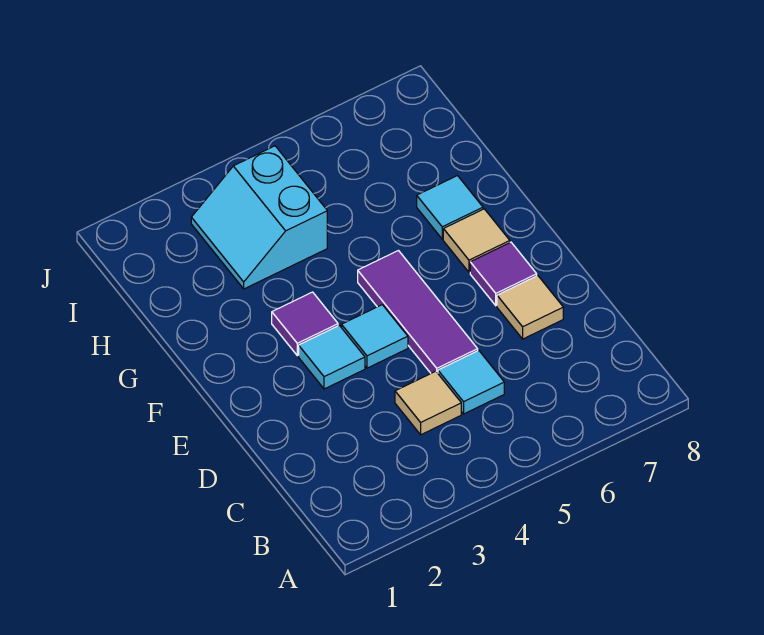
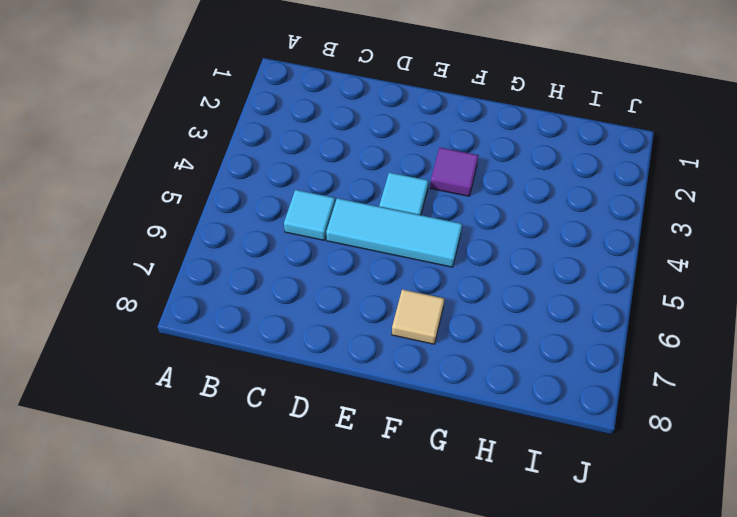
cyan 1x3 tile [326,198,462,267] -> purple 1x3 tile [358,251,478,373]
none -> tan 1x1 tile [395,371,461,435]
none -> tan 1x1 tile [497,276,563,339]

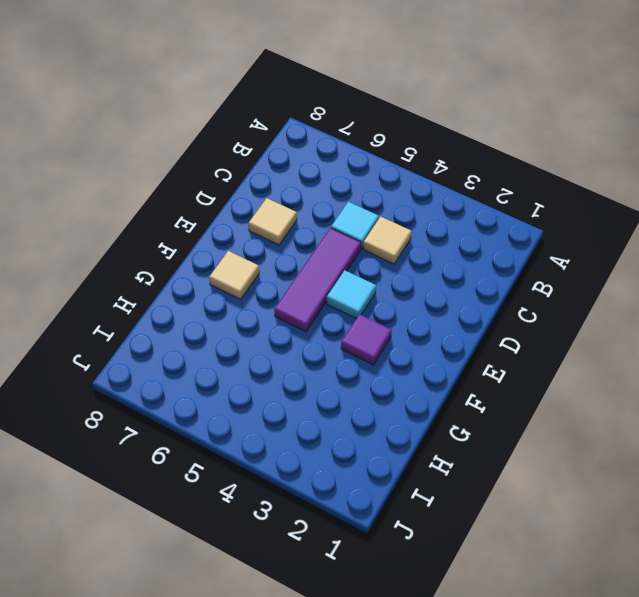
none -> cyan 1x1 tile [299,325,365,389]
none -> purple 1x1 tile [470,242,537,306]

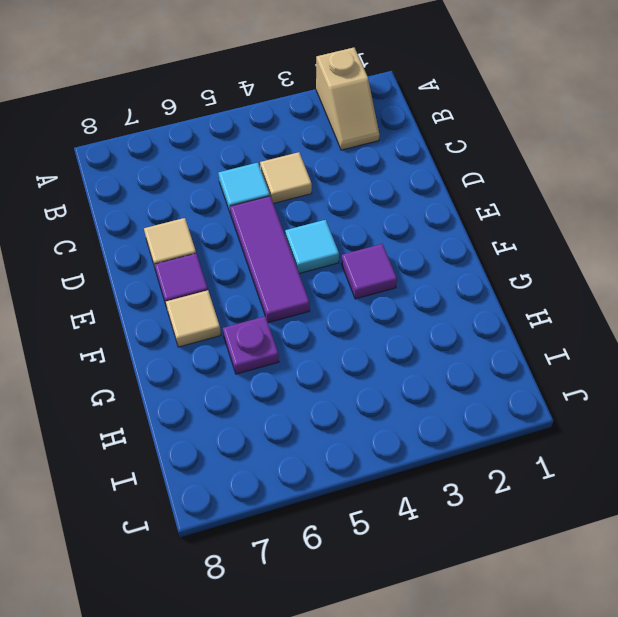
tan 1x2 slope [316,48,379,150] -> none
purple 1x1 plate [223,316,279,374] -> none
none -> cyan 1x1 tile [299,325,365,389]
none -> cyan 1x1 tile [417,176,483,239]

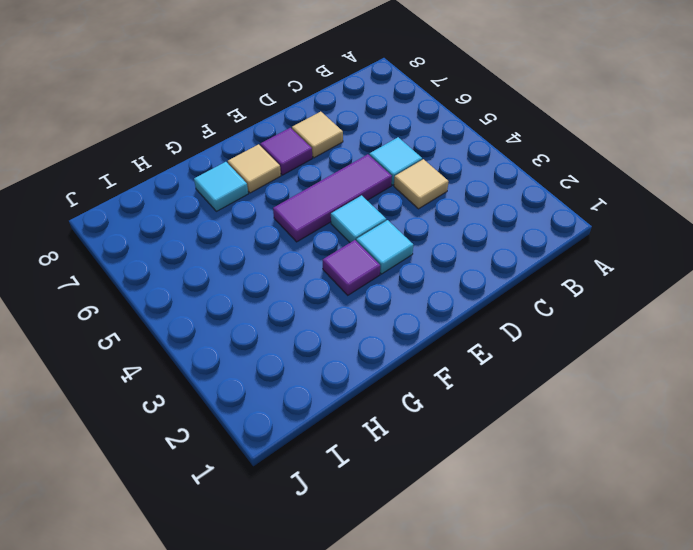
none -> cyan 2x2 slope [191,146,327,289]

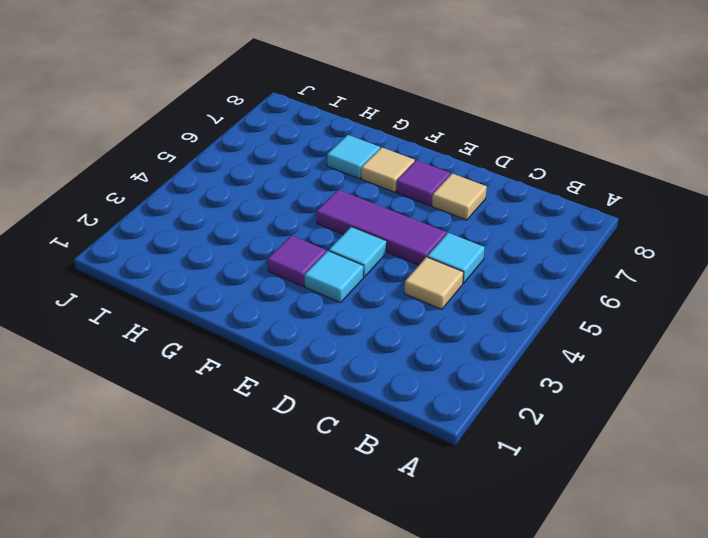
none -> cyan 2x2 slope [191,146,327,289]

